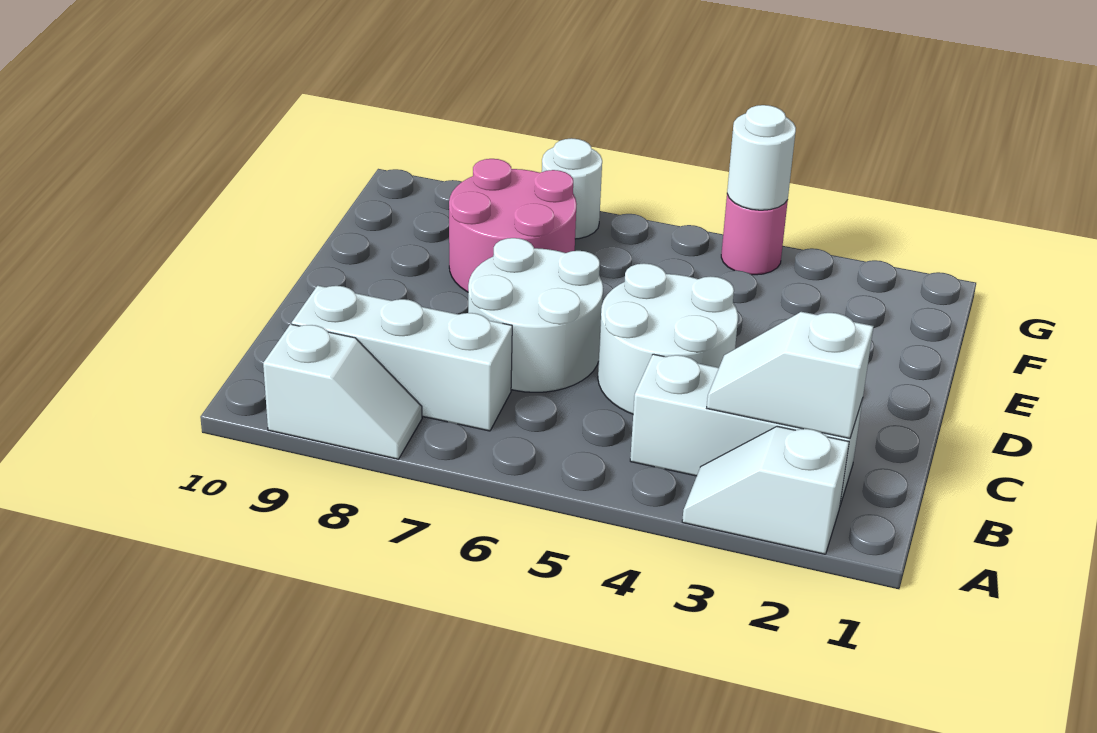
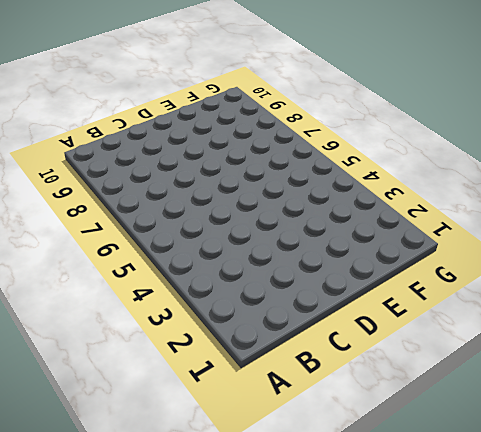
none -> white 1x2 slope [682,426,849,554]
none -> white 1x2 slope [263,324,422,459]

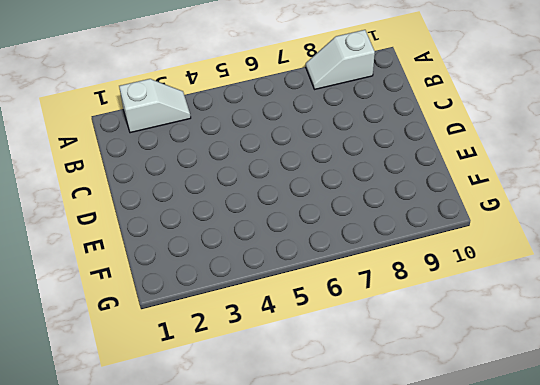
none -> white 1x3 brick [630,354,863,505]
none -> white 1x3 brick [292,286,512,431]

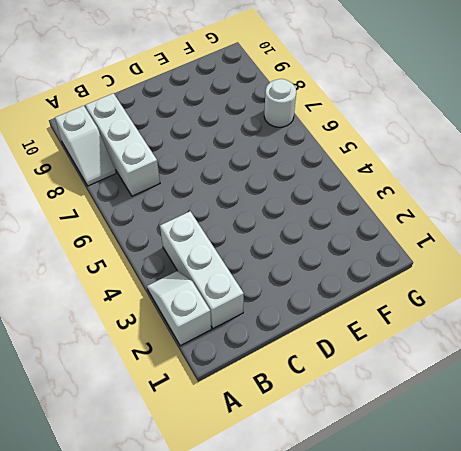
none -> white 2x2 round brick [598,263,738,414]
none -> white 2x2 round brick [468,238,603,392]

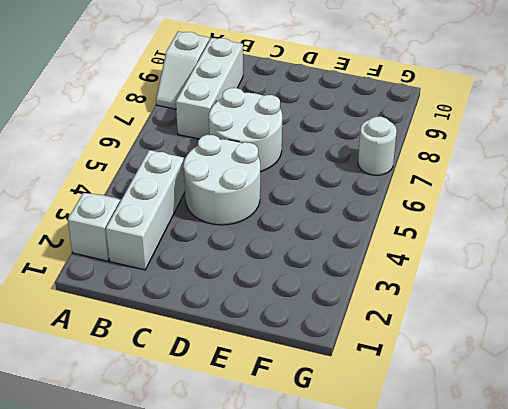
none -> pink 2x2 round brick [449,159,576,292]
none -> pink 1x1 round brick [721,194,788,275]

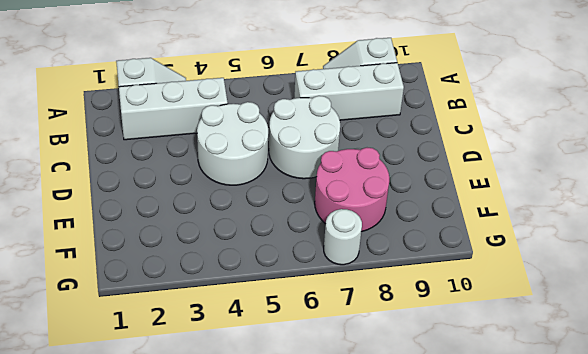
none -> pink 1x1 round brick [721,194,788,275]
none -> white 1x2 slope [707,312,874,439]

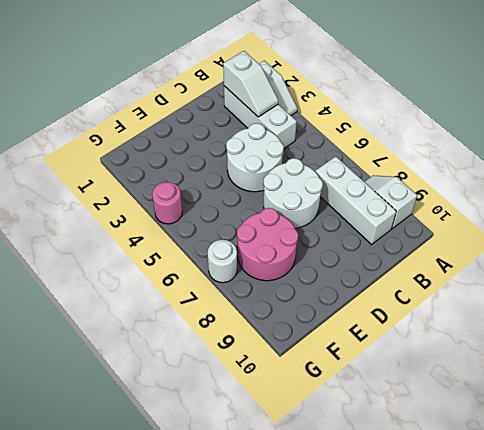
none -> white 1x1 round brick [727,105,796,210]

